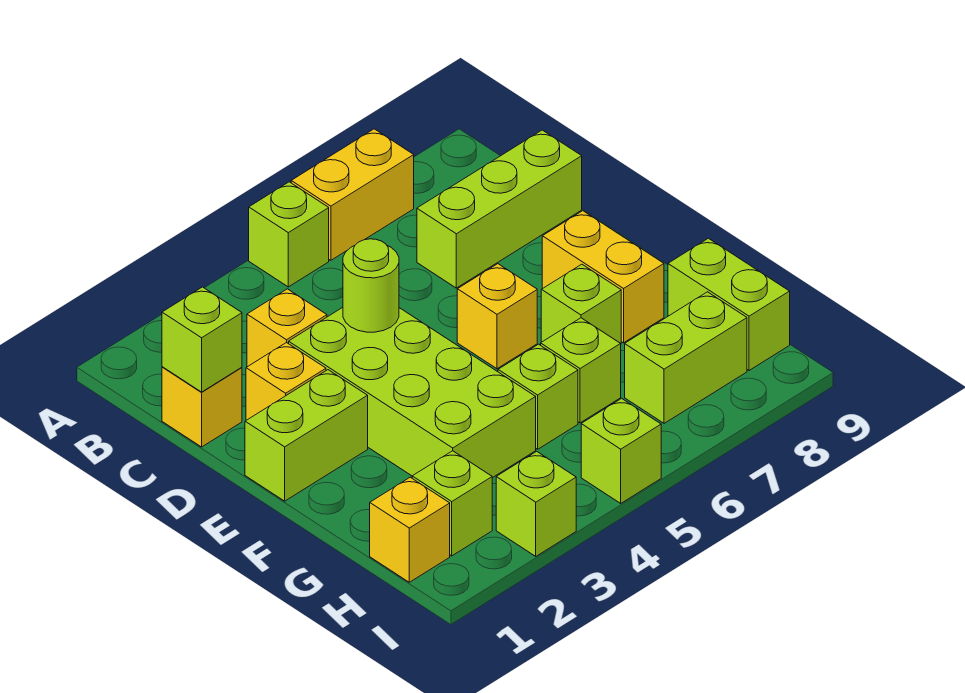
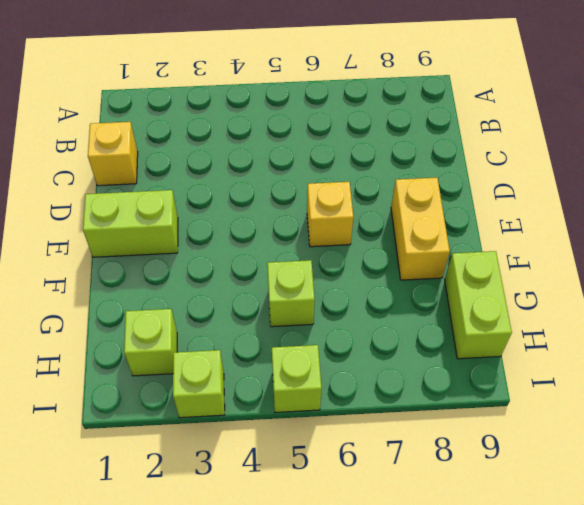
none -> lime 1x1 brick [249,182,329,287]
none -> yellow 1x2 brick [291,129,414,260]
none -> yellow 1x1 brick [247,289,327,367]

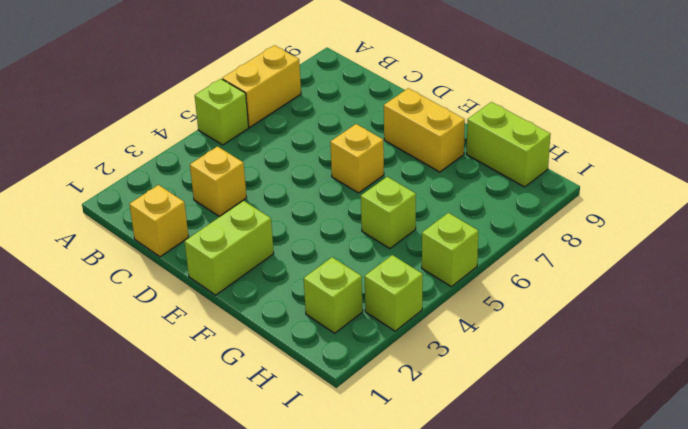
none -> lime 1x3 brick [417,130,582,288]
none -> yellow 1x1 brick [246,342,326,420]
none -> lime 2x4 brick [289,307,536,478]

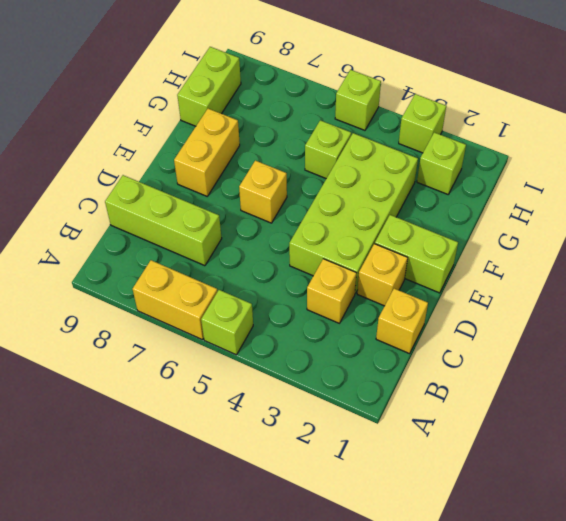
none -> lime 1x1 brick [541,264,621,344]
none -> lime 1x1 brick [541,318,621,423]
none -> yellow 1x1 brick [370,477,450,582]

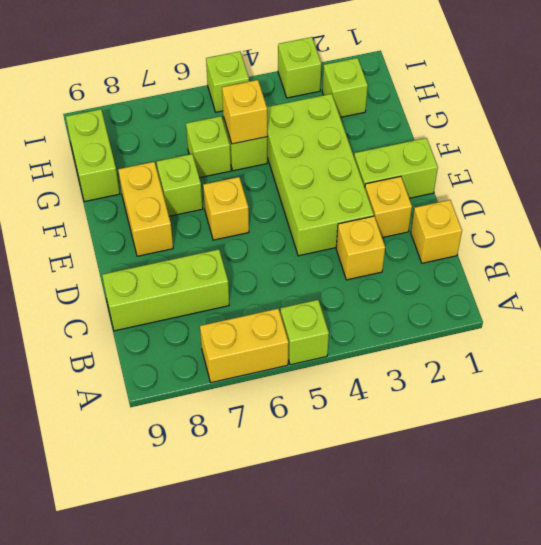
yellow 1x1 brick [222,80,267,144] -> yellow 1x1 brick moved to [370,477,450,582]
none -> lime 1x2 brick [625,292,747,423]
none -> lime 1x1 brick [162,287,242,392]
none -> lime 1x1 round brick [343,239,399,332]

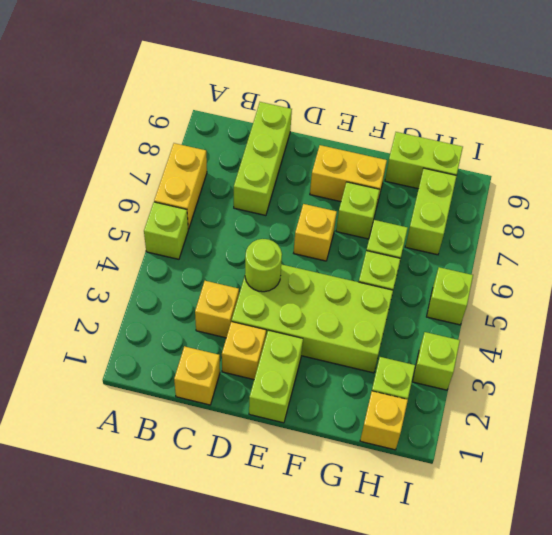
none -> lime 1x1 brick [162,287,242,392]

